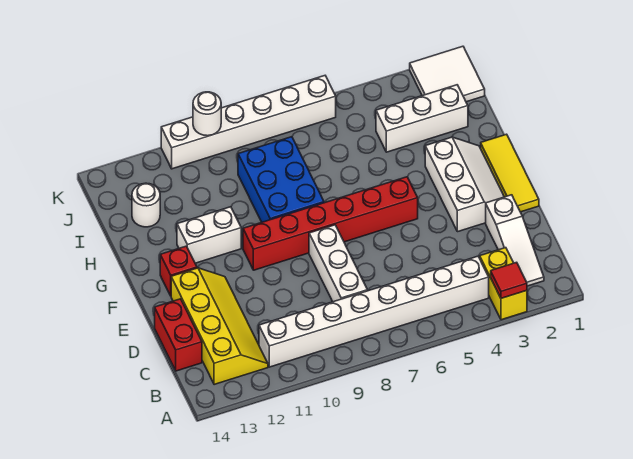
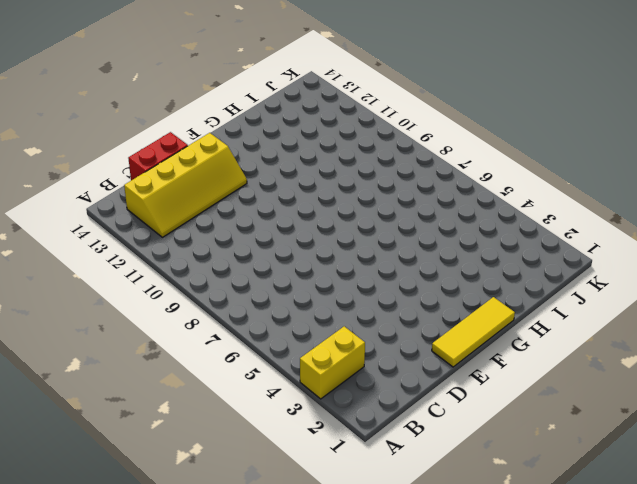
none -> white 1x3 slope [486,195,544,286]
none -> white 1x8 brick [259,256,489,367]
none -> white 1x3 brick [309,225,367,302]

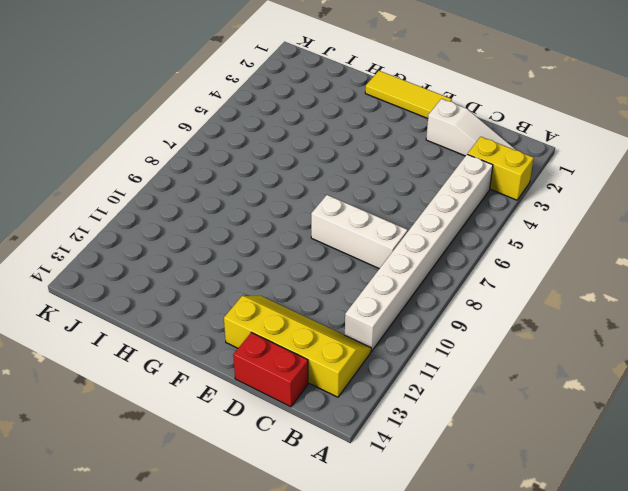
none -> white 2x3 slope [425,137,504,232]
none -> red 1x6 brick [243,177,418,270]
none -> red 1x1 brick [160,246,197,296]

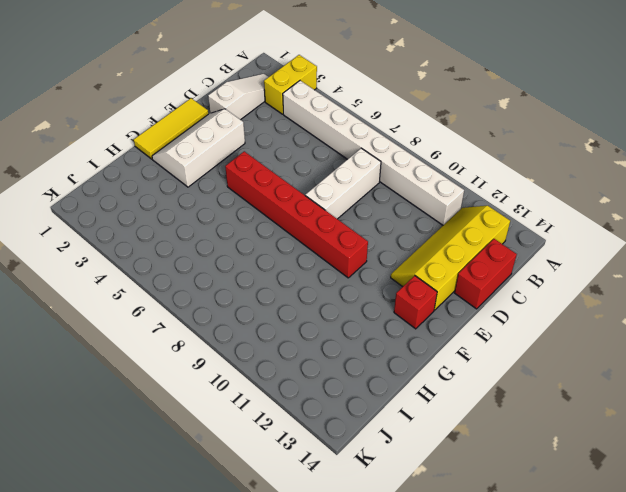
none -> blue 2x3 brick [238,137,324,222]
none -> white 1x2 brick [177,207,241,263]
none -> white 1x3 brick [376,85,468,152]

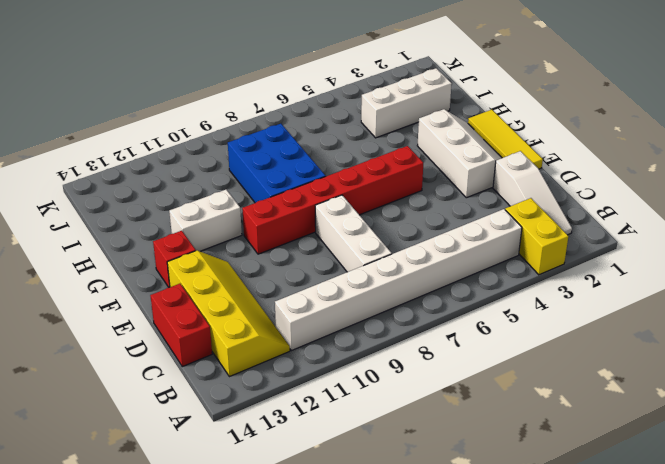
none -> white 1x1 round brick [132,183,160,227]
none -> white 2x2 tile [410,46,485,102]
none -> white 1x6 brick [161,76,336,169]

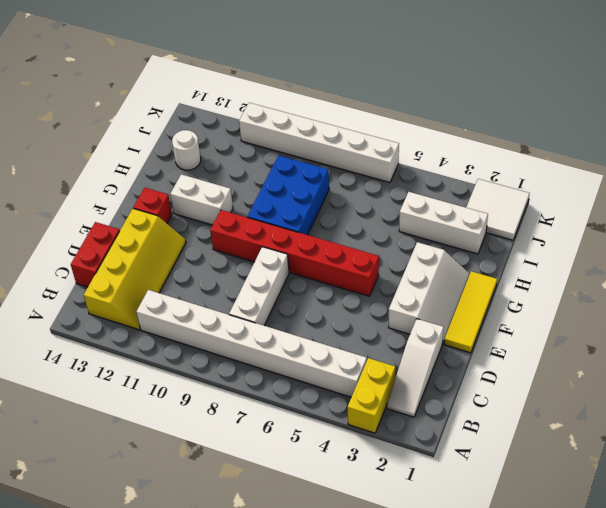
none -> red 1x1 tile [491,262,527,298]
none -> white 1x1 round brick [193,92,221,136]

